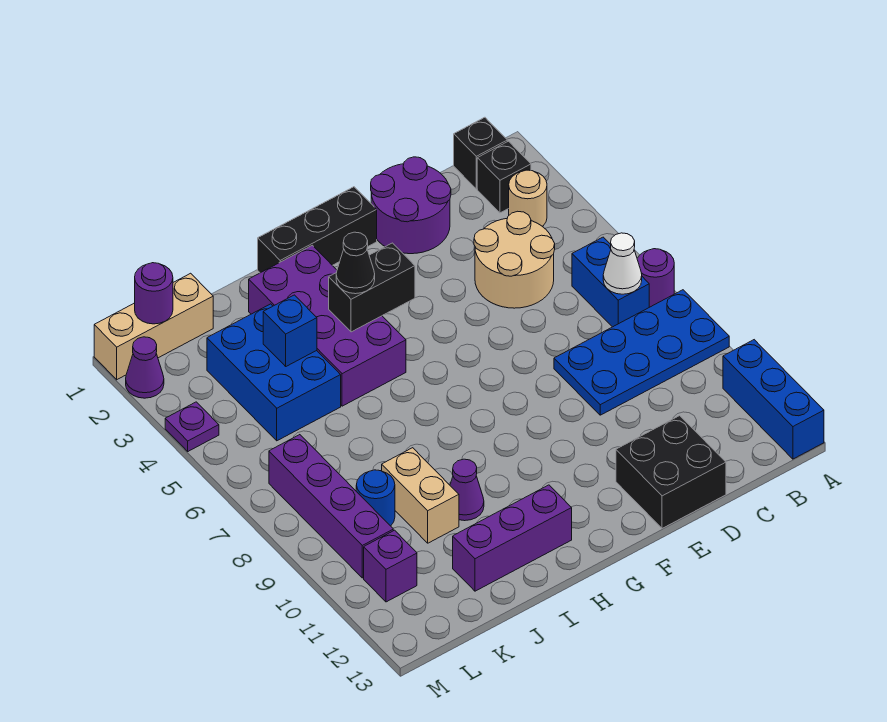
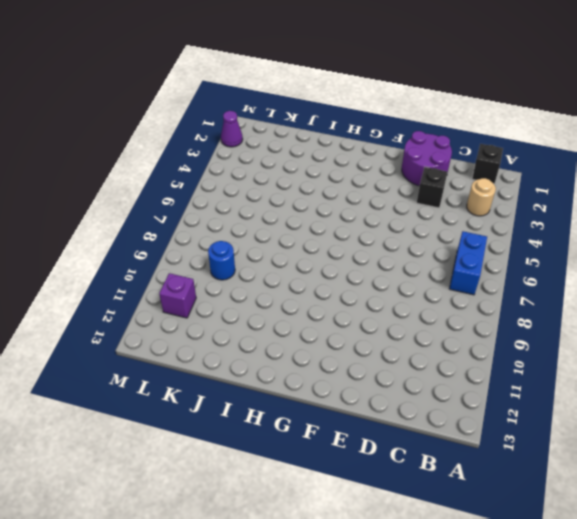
black 1x1 brick [417,167,448,208] -> black 1x1 brick moved to [477,141,531,213]
none -> purple 1x1 round brick [637,249,674,307]
none -> blue 2x4 plate [554,290,729,415]
none -> blue 1x3 brick [723,340,824,459]

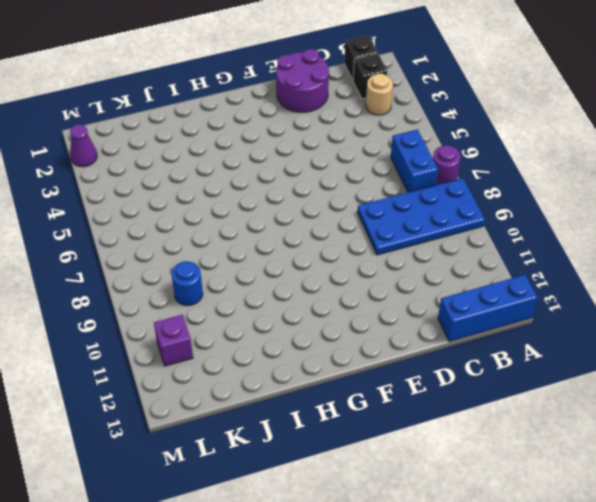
blue 1x3 brick [438,275,537,342] -> blue 1x3 brick turned to [723,340,824,459]
none -> tan 2x2 round brick [474,211,555,308]
none -> black 2x2 brick [616,416,726,528]
none -> black 1x3 brick [258,187,377,273]

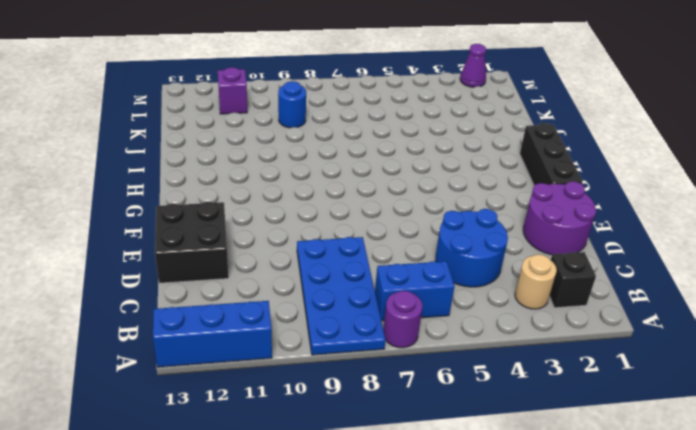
blue 2x2 round brick [435,209,508,287] -> tan 2x2 round brick [474,211,555,308]
none -> black 1x1 brick [454,117,507,189]
none -> purple 2x4 brick [249,245,406,406]
none -> purple 1x3 brick [453,485,572,591]

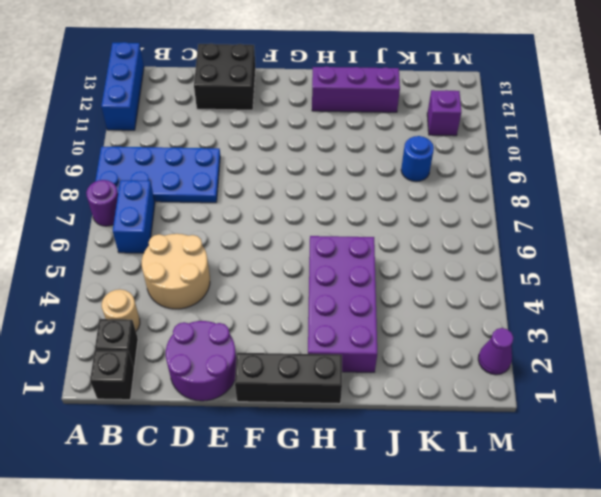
none -> purple 1x1 cone [450,459,484,521]
none -> blue 2x3 brick [207,304,341,441]
none -> tan 1x2 brick [382,448,459,543]

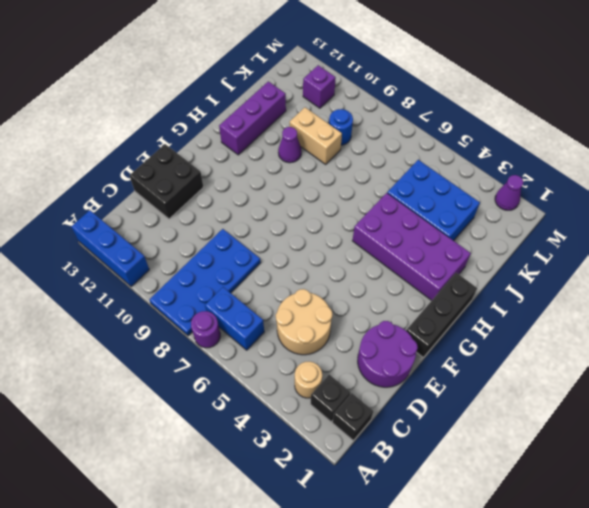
none -> tan 1x3 brick [94,273,213,380]
none -> purple 1x4 brick [269,435,393,578]
none -> purple 1x1 plate [165,402,219,451]

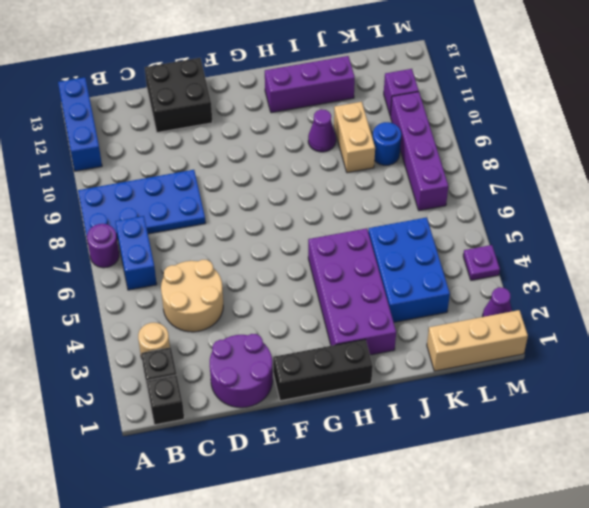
none -> white 1x1 cone [603,233,642,294]
none -> black 1x2 brick [329,243,415,332]
none -> blue 1x1 brick [263,295,317,366]

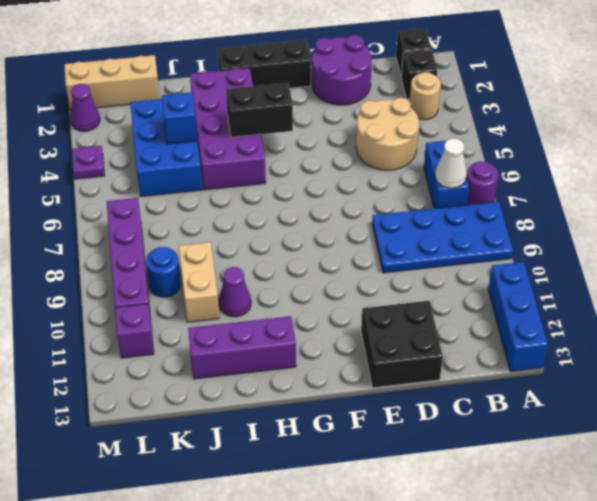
none -> purple 1x1 round brick [135,263,173,324]
none -> black 1x1 cone [336,232,375,294]

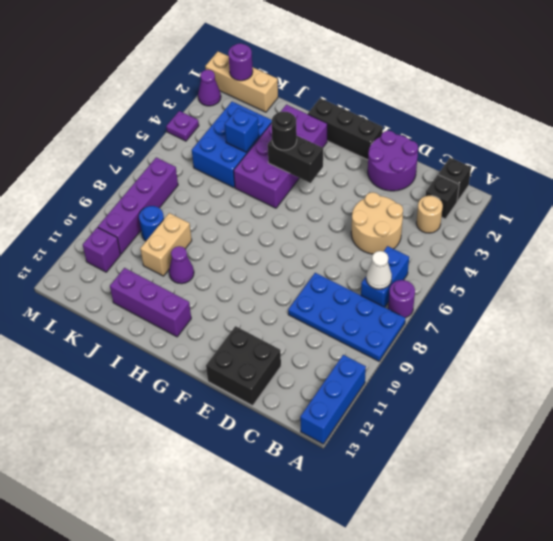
black 1x1 round brick [271,111,297,150] -> black 1x1 cone [336,232,375,294]

